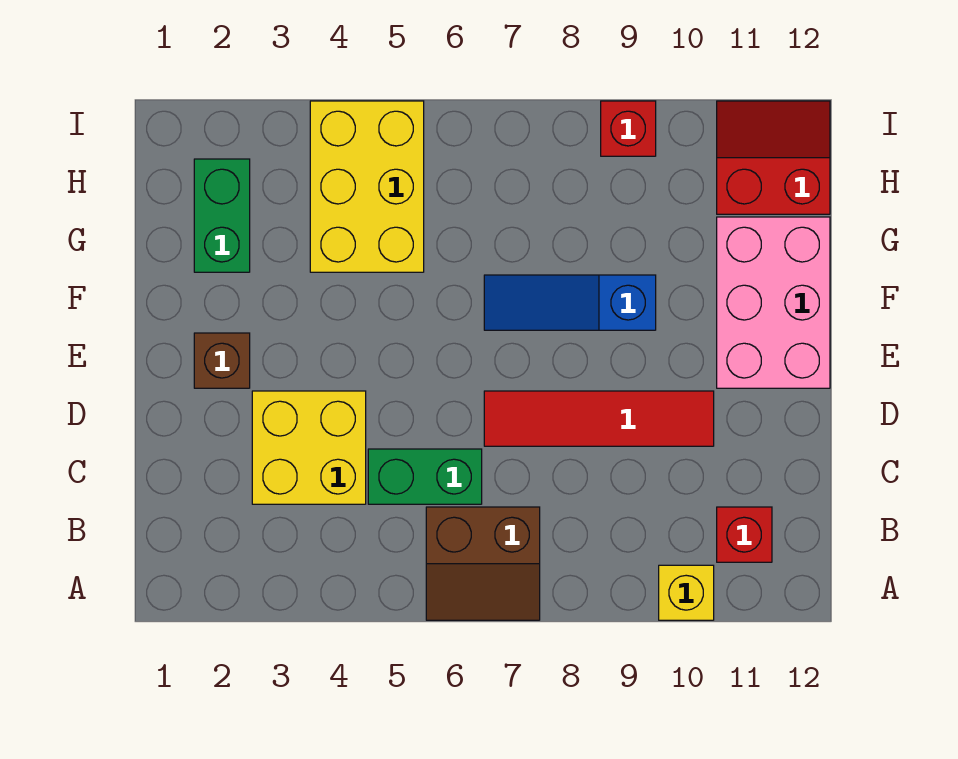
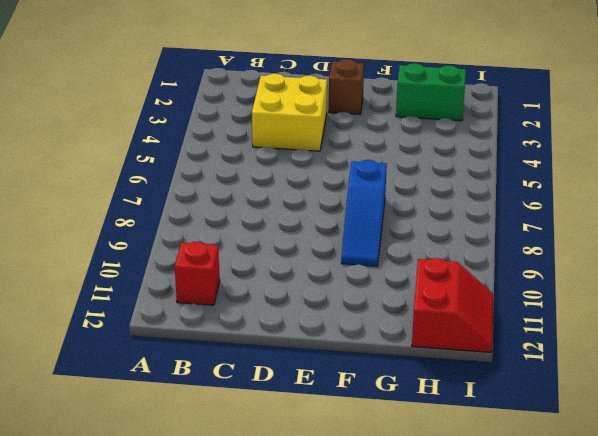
blue 1x3 slope [341,160,387,266] -> blue 1x3 slope turned to [484,275,656,330]
none -> brown 2x2 slope [426,507,540,620]
none -> yellow 1x1 brick [659,565,714,620]
none -> green 1x2 brick [368,449,482,504]

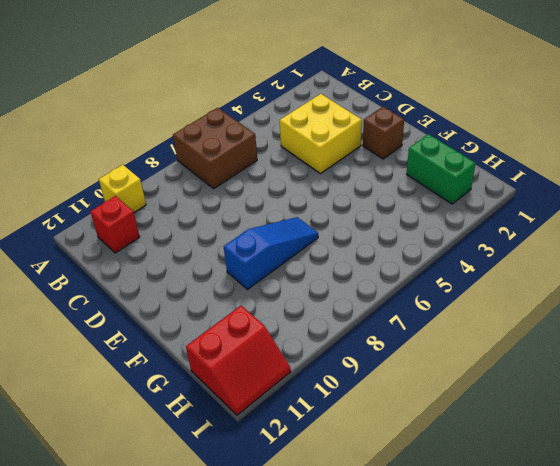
brown 2x2 brick [173,108,257,189] -> brown 2x2 slope [426,507,540,620]
none -> green 1x2 brick [368,449,482,504]
none -> red 1x4 tile [484,391,714,446]
none -> pink 2x3 brick [717,217,830,388]

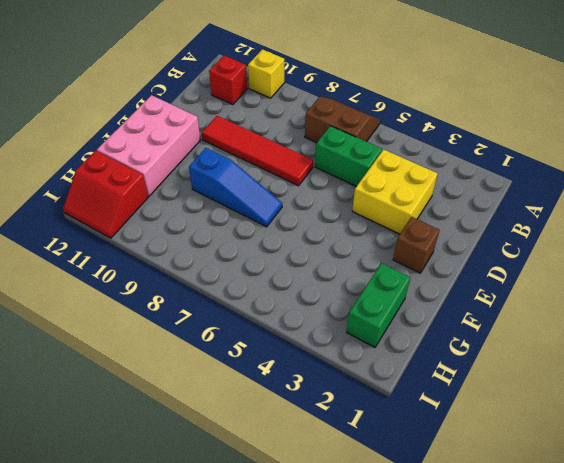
none -> yellow 2x3 brick [310,101,424,272]
none -> red 1x1 brick [601,101,656,156]

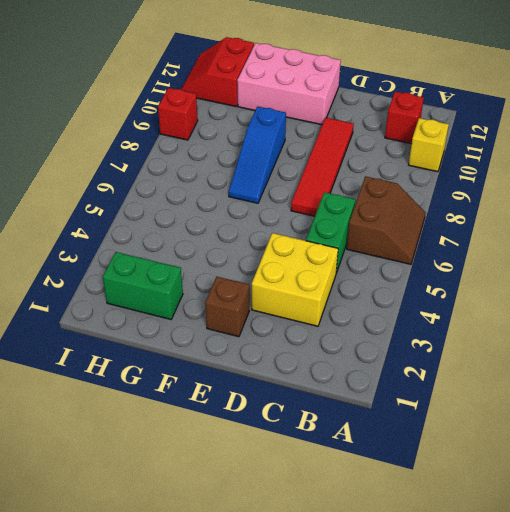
none -> yellow 2x3 brick [310,101,424,272]

